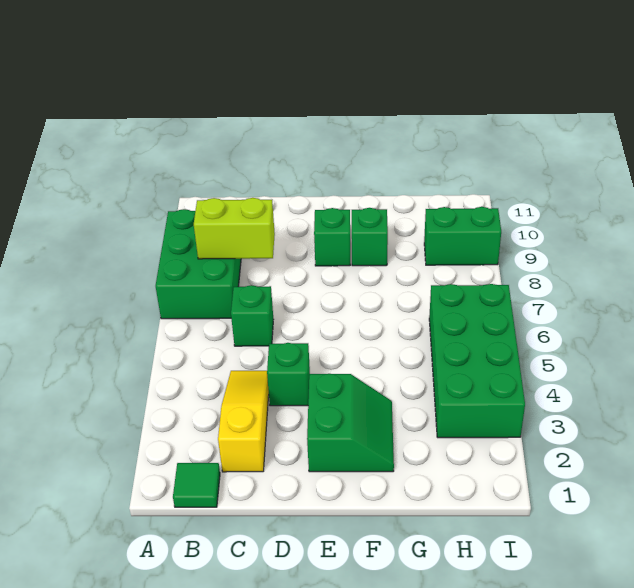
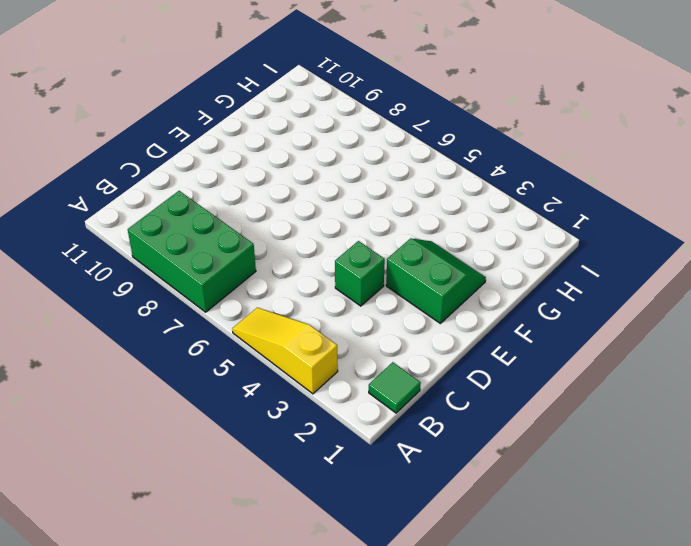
yellow 1x3 slope [232,308,338,394] -> yellow 1x3 slope moved to [218,371,269,472]
none -> green 1x1 brick [231,285,273,346]
none -> green 1x1 brick [314,208,350,266]

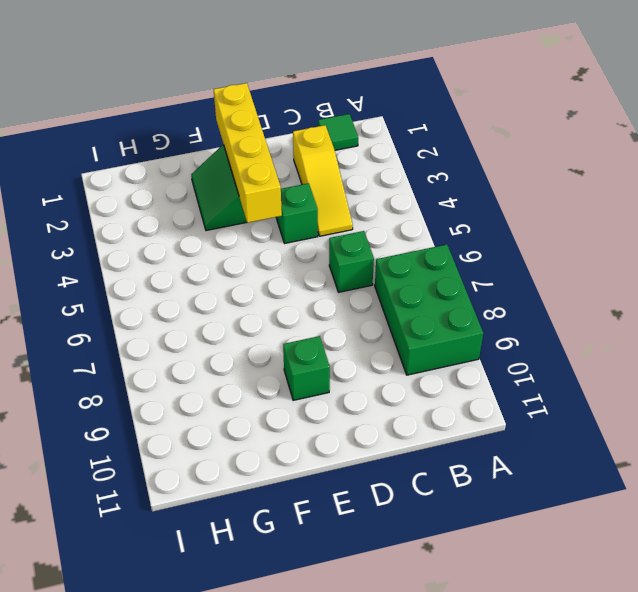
yellow 1x4 brick [214,83,282,223] -> none
none -> green 1x1 brick [352,208,388,266]
none -> green 2x4 brick [429,284,525,438]

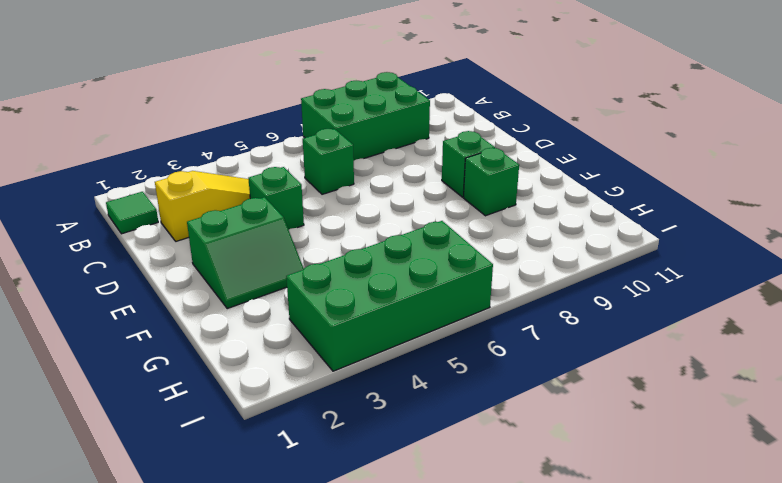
none -> green 1x2 brick [424,207,501,265]
none -> lime 1x2 brick [194,198,275,259]

